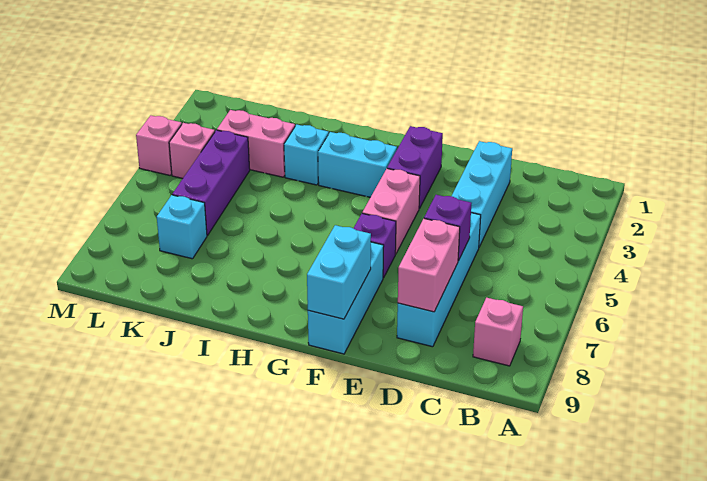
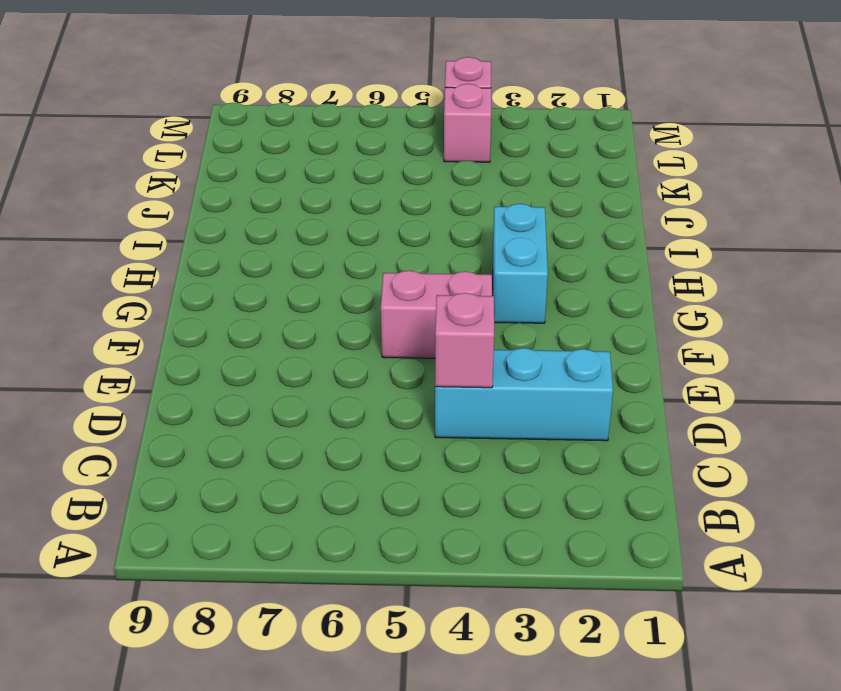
pink 1x1 brick [435,293,494,388] -> pink 1x1 brick moved to [473,298,523,366]
none -> cyan 1x4 brick [397,213,481,347]
none -> purple 1x2 brick [387,126,443,209]
none -> purple 1x1 brick [353,213,396,278]

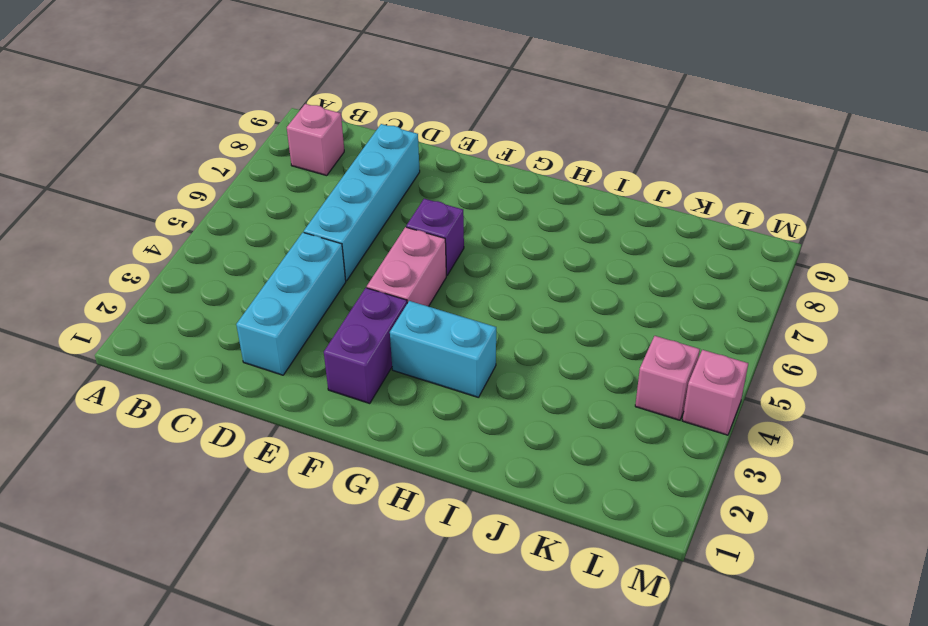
none -> cyan 1x3 brick [308,242,384,354]
none -> cyan 1x1 brick [284,125,329,185]
none -> pink 1x2 brick [217,110,295,177]

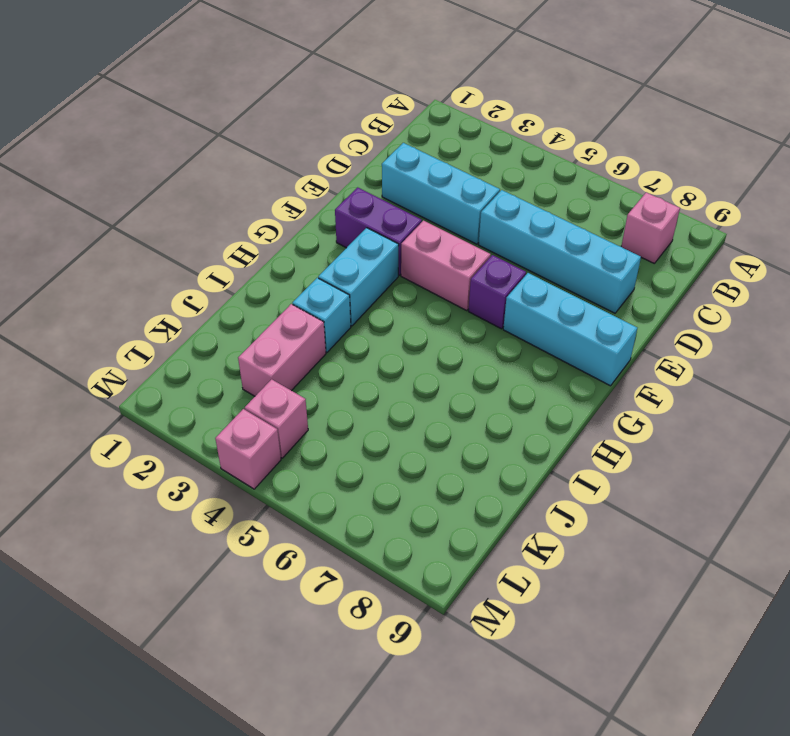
none -> purple 1x3 brick [172,130,250,235]
none -> cyan 1x1 brick [157,195,207,259]
none -> purple 1x1 brick [424,195,472,261]

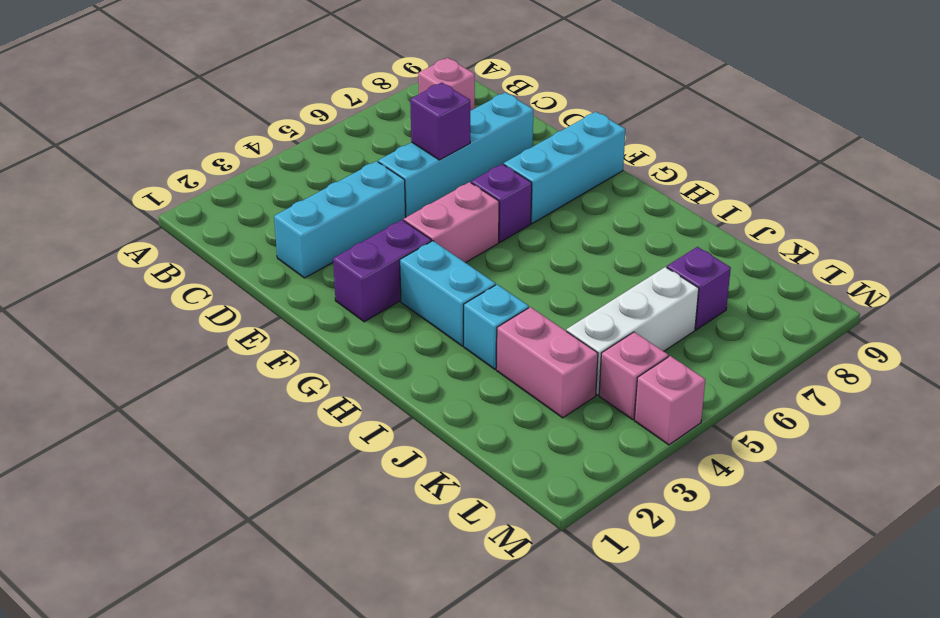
white 1x3 brick [566,267,699,395] -> purple 1x3 brick [172,130,250,235]
purple 1x1 brick [667,247,731,330] -> cyan 1x1 brick [157,195,207,259]
none -> pink 1x2 brick [398,219,460,312]
none -> cyan 1x2 brick [307,225,371,319]

